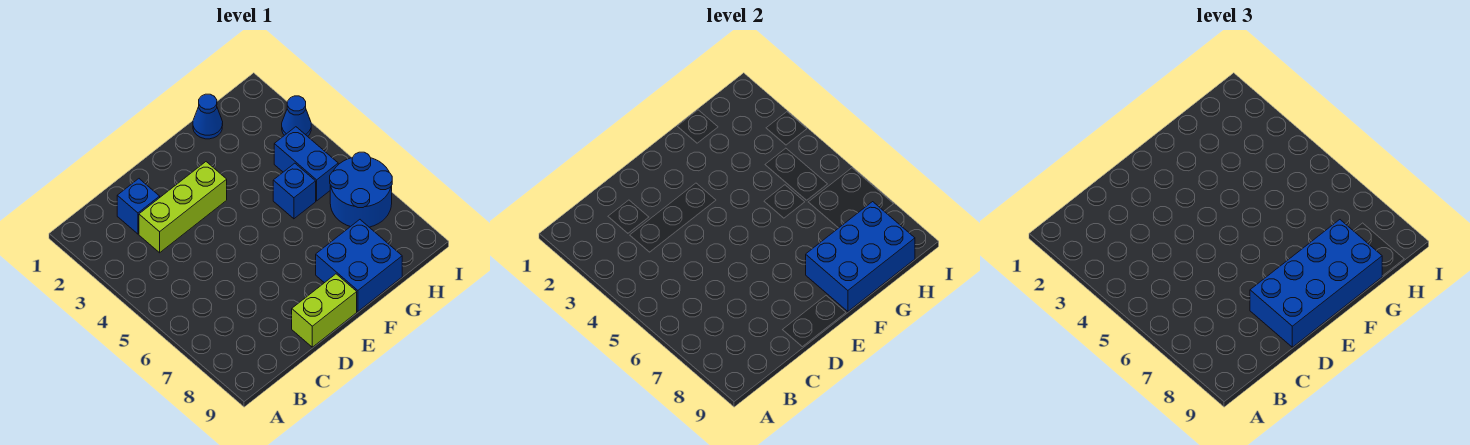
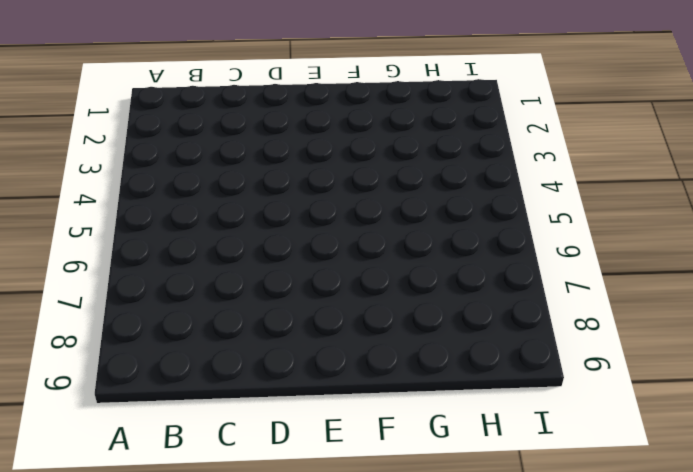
none -> blue 1x1 brick [117,179,160,234]
none -> lime 1x3 brick [139,162,227,253]

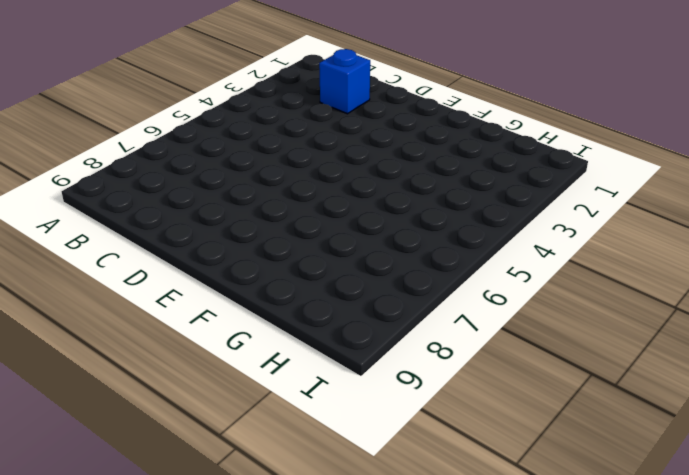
none -> lime 1x3 brick [139,162,227,253]
none -> lime 1x2 brick [292,274,357,347]

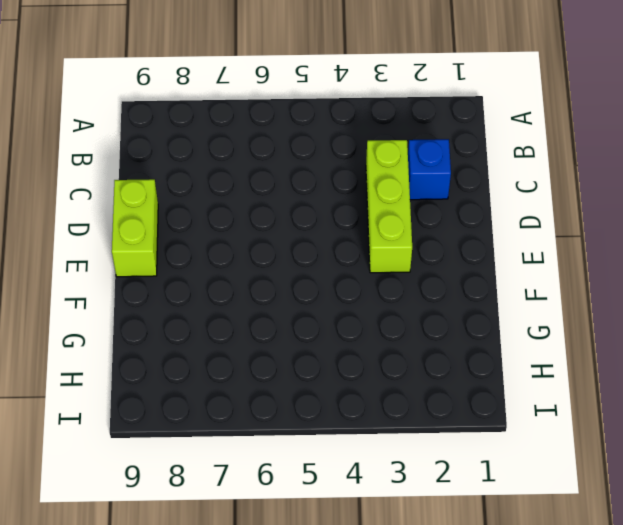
none -> blue 2x2 brick [316,220,402,311]
none -> blue 1x1 cone [193,94,223,139]

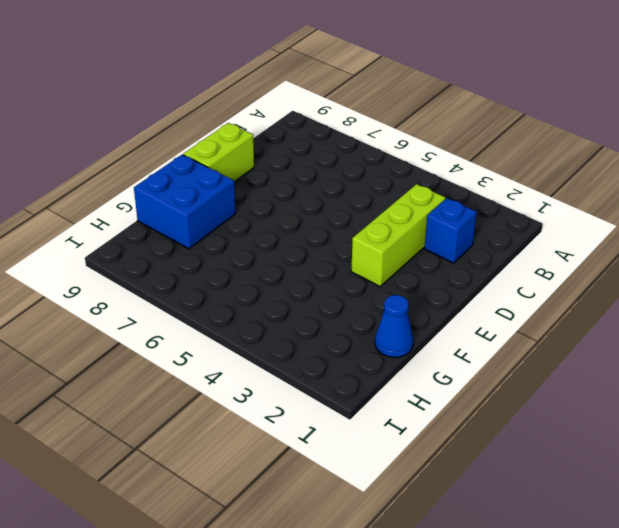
none -> blue 1x1 brick [273,163,316,219]
none -> blue 1x2 brick [274,127,338,201]

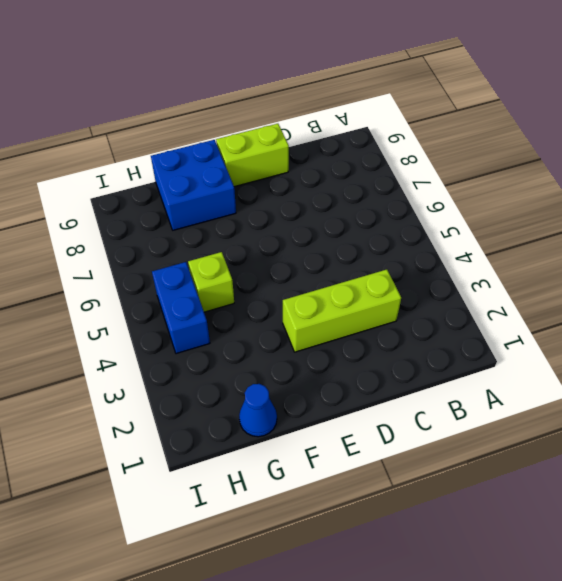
lime 1x1 brick [188,252,234,312] -> blue 1x1 brick [273,163,316,219]
none -> blue 1x1 brick [117,179,160,234]
none -> blue 2x2 round brick [330,152,392,227]

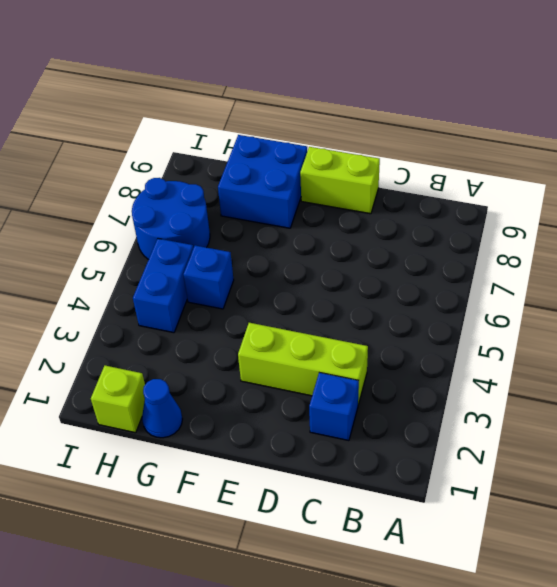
lime 1x1 brick [91,366,145,433] -> none
none -> blue 1x1 cone [282,96,311,136]
none -> blue 2x3 brick [806,202,915,311]

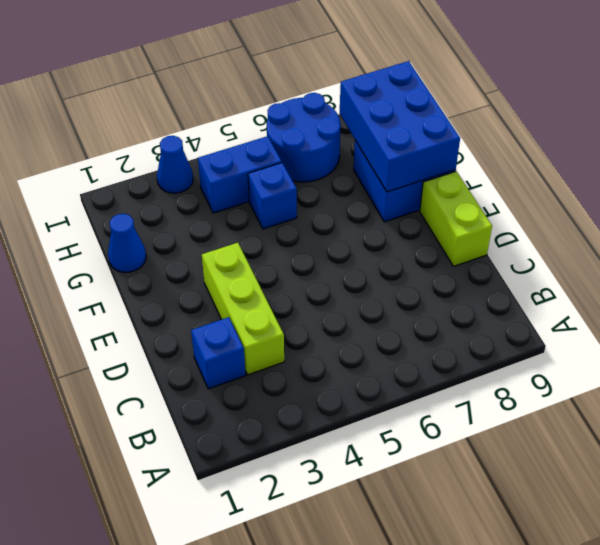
none -> blue 2x4 brick [1250,220,1382,347]

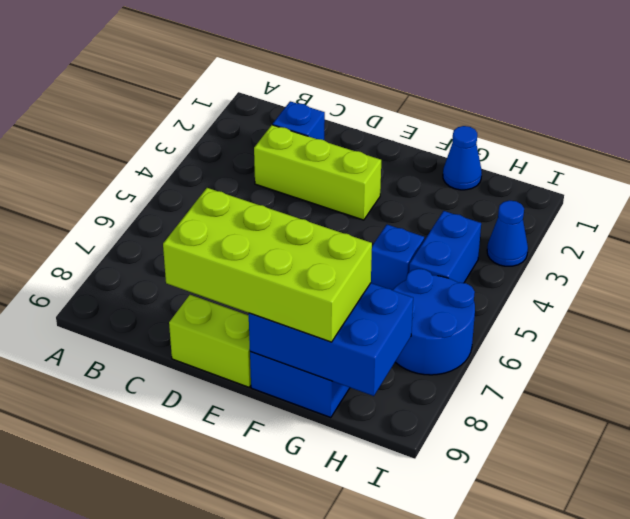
lime 2x4 brick [163,188,372,342] -> blue 2x4 brick [1250,220,1382,347]

